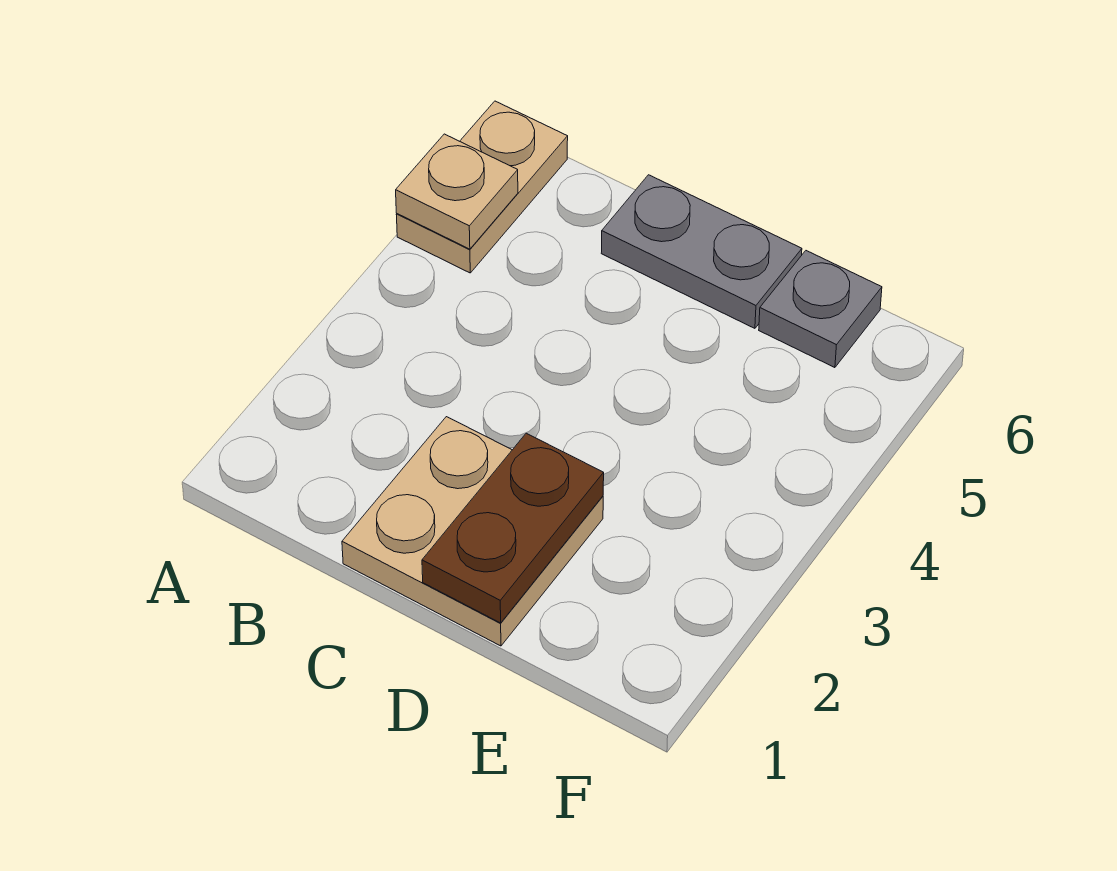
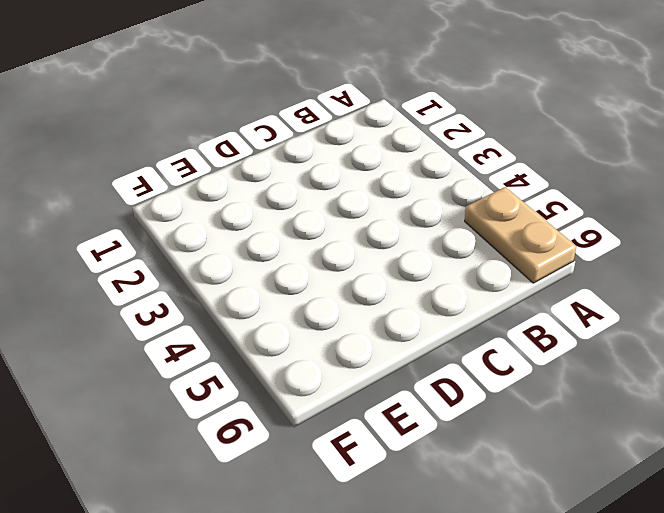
none -> tan 2x2 plate [342,417,603,646]
none -> grey 1x2 plate [601,175,802,328]

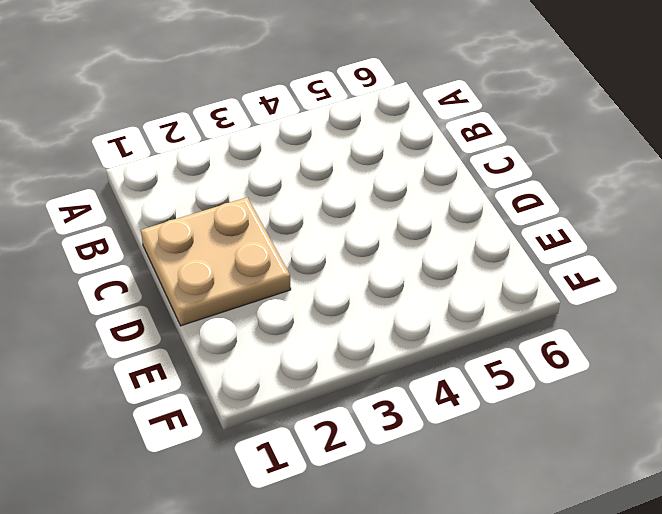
none -> tan 1x2 plate [396,101,568,273]
none -> grey 1x2 plate [601,175,802,328]

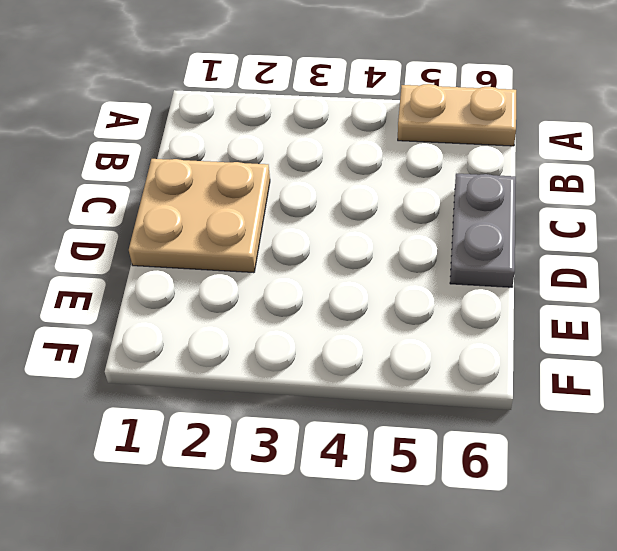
none -> grey 1x1 plate [759,251,882,368]
none -> tan 1x1 plate [396,134,518,249]

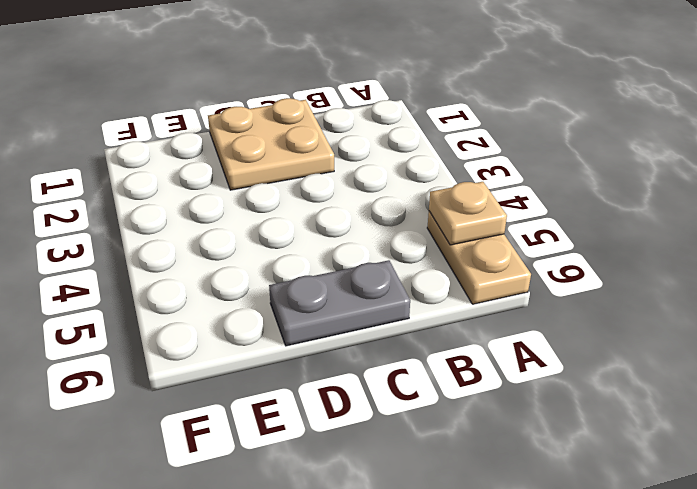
none -> grey 1x1 plate [759,251,882,368]
none -> brown 1x2 plate [422,433,604,623]

